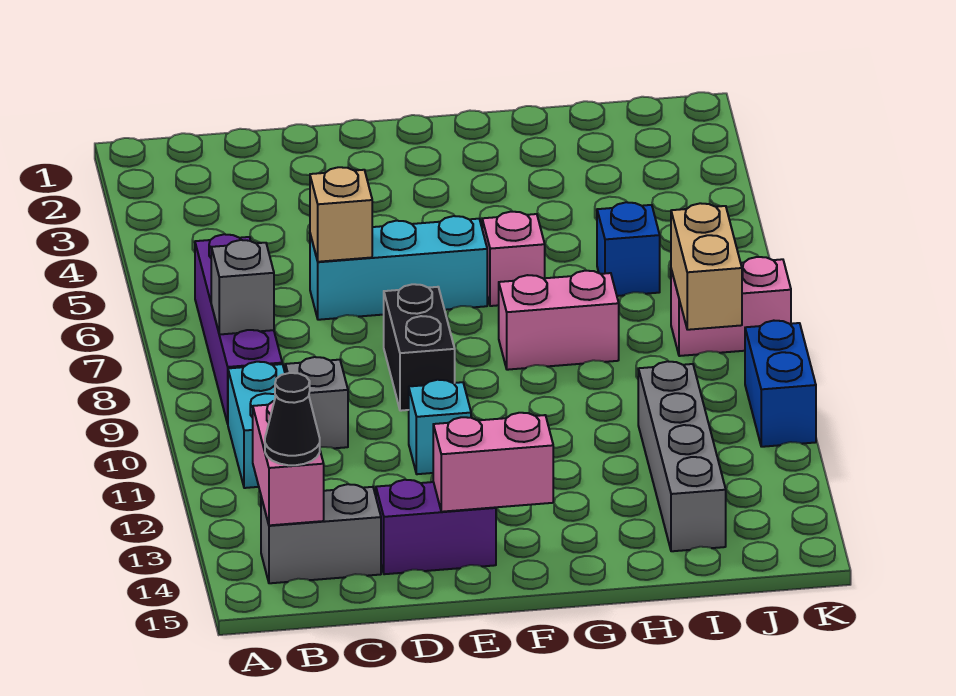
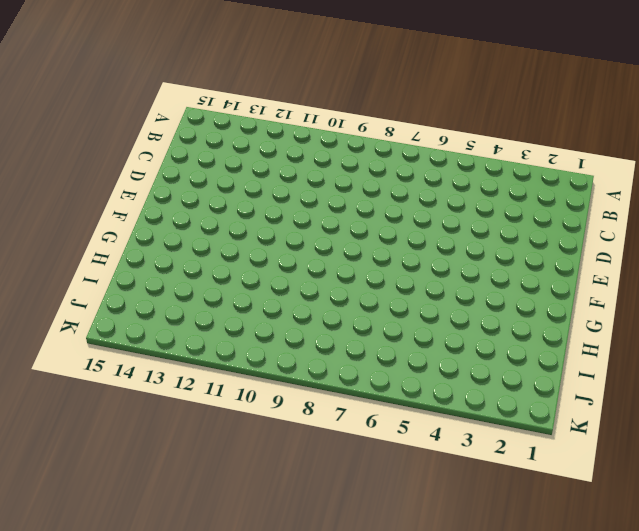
none -> purple 1x4 brick [195,234,282,424]
none -> cyan 1x2 brick [228,362,285,488]
none -> grey 1x2 brick [261,484,381,583]

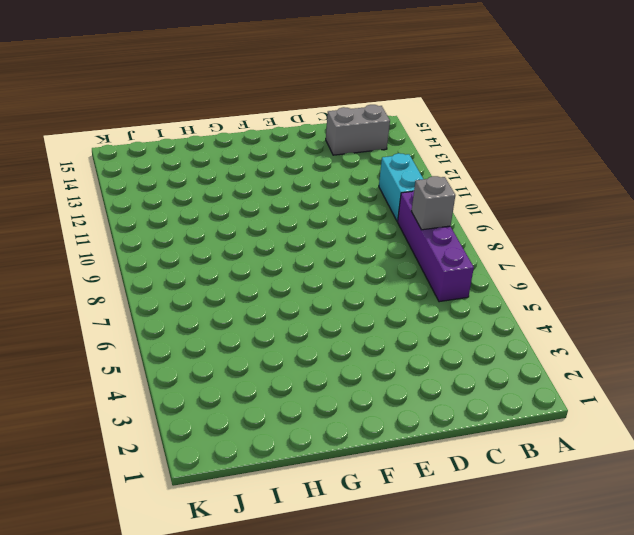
none -> grey 1x1 brick [285,357,348,448]
none -> cyan 1x3 brick [310,216,487,320]
none -> purple 1x2 brick [376,480,496,574]

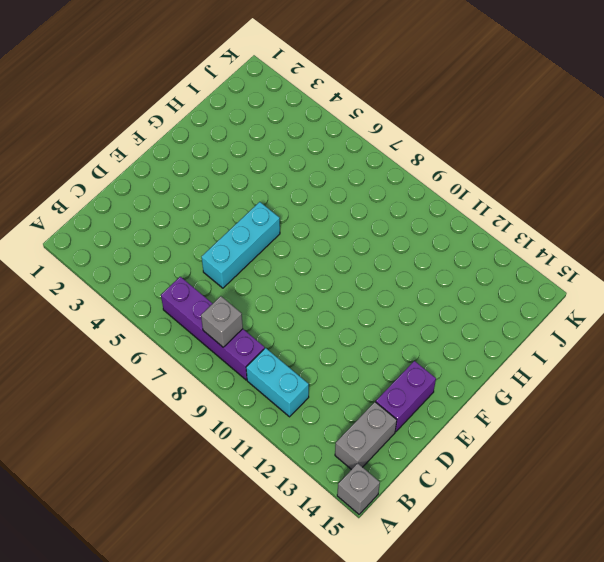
grey 1x1 brick [337,463,380,514] -> grey 1x1 brick moved to [285,357,348,448]
none -> black 1x2 brick [384,284,455,411]
none -> cyan 1x1 brick [409,380,471,474]
none -> pink 1x1 brick [482,212,545,306]

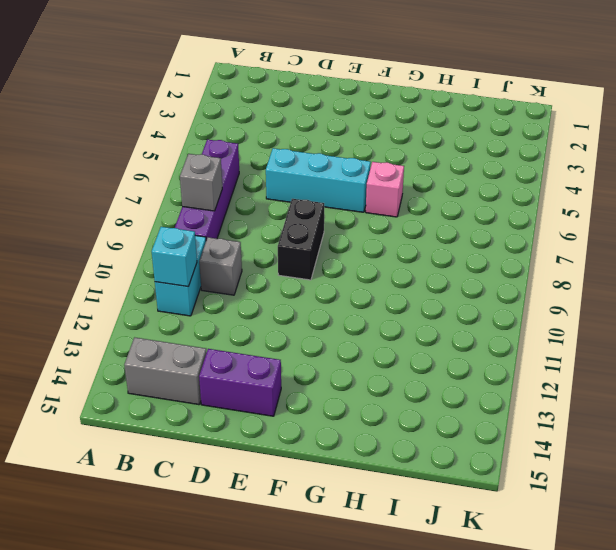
cyan 1x1 brick [152,227,197,287] -> cyan 1x1 brick moved to [409,380,471,474]
none -> pink 1x2 brick [499,271,619,370]
none -> blue 1x1 brick [597,202,660,296]
none -> grey 1x4 brick [638,361,726,551]

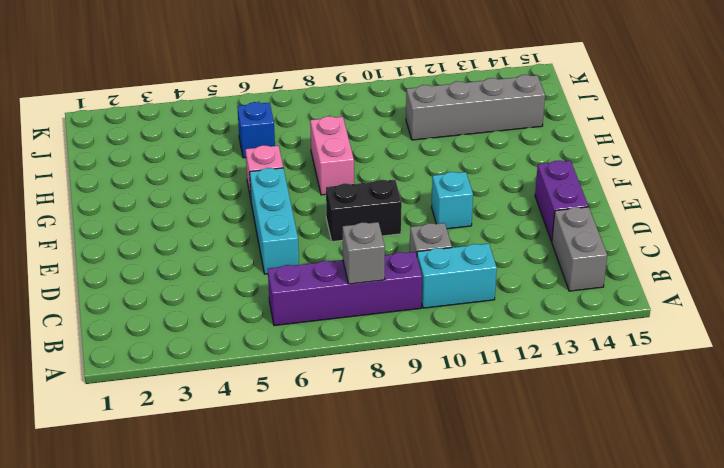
none -> pink 1x2 brick [671,257,791,356]
none -> blue 1x2 brick [745,321,816,447]
none -> pink 1x2 brick [253,401,324,525]

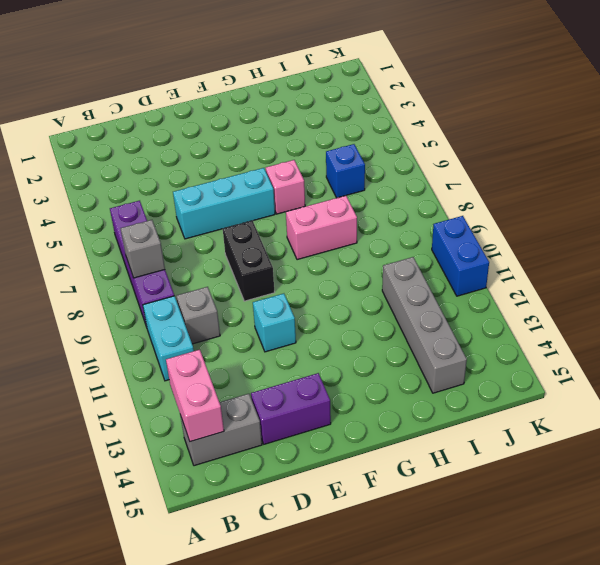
none -> pink 1x2 brick [671,257,791,356]
none -> tan 1x1 brick [310,167,372,262]
none -> pink 1x2 brick [433,413,553,512]

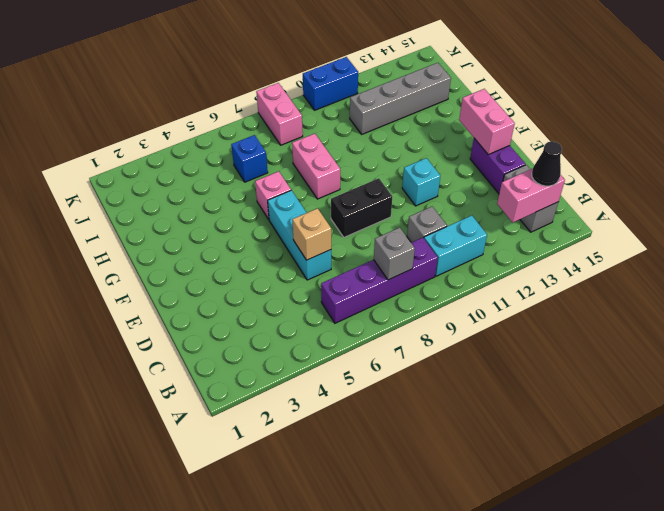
none -> tan 1x2 brick [671,203,742,330]

